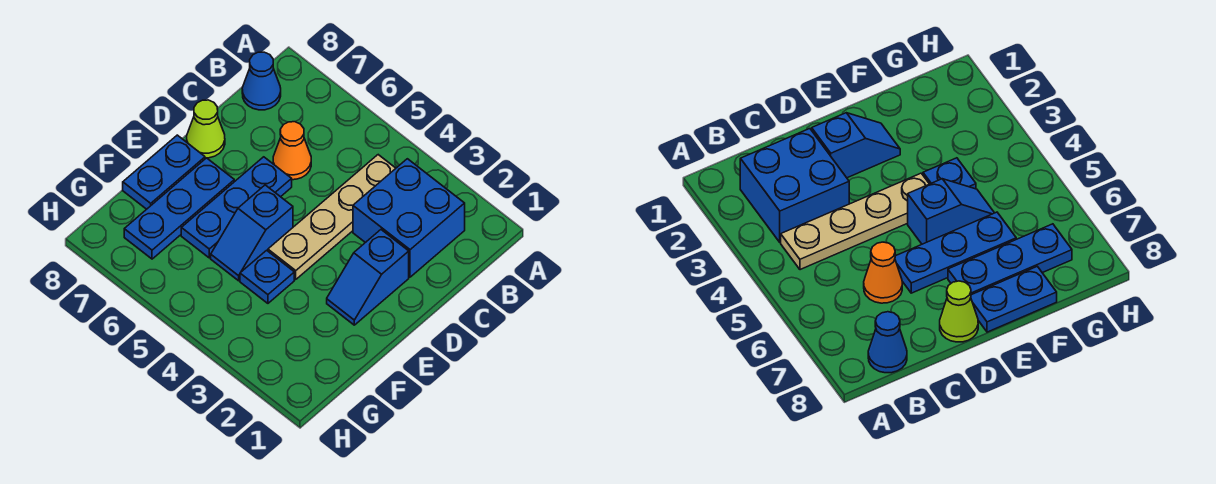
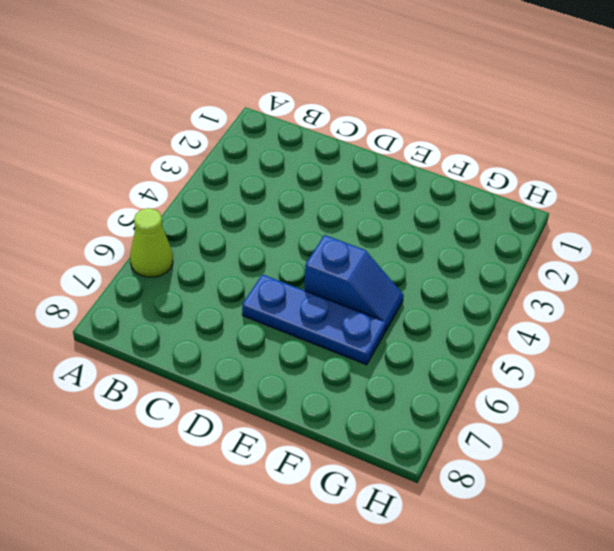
lime 1x1 cone [130,208,173,277] -> lime 1x1 cone moved to [187,100,225,158]
none -> blue 2x2 brick [353,159,465,277]
none -> tan 1x4 plate [268,155,396,279]

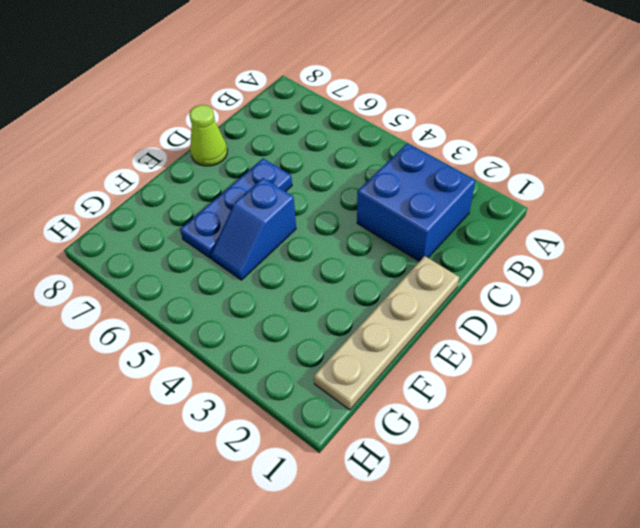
tan 1x4 plate [314,256,459,410] -> tan 1x4 plate moved to [268,155,396,279]
none -> blue 1x1 cone [242,52,281,110]
none -> orange 1x1 cone [273,122,311,180]

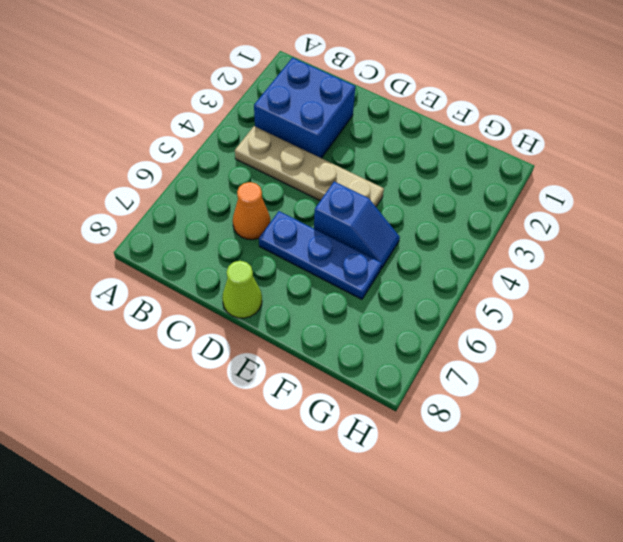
none -> blue 1x1 cone [242,52,281,110]
none -> blue 1x2 slope [327,230,409,325]

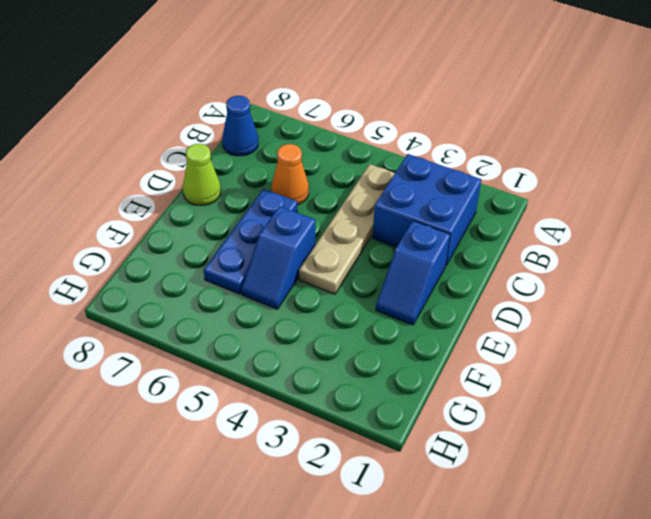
none -> blue 1x3 plate [124,158,234,259]
none -> blue 1x2 plate [123,135,205,209]

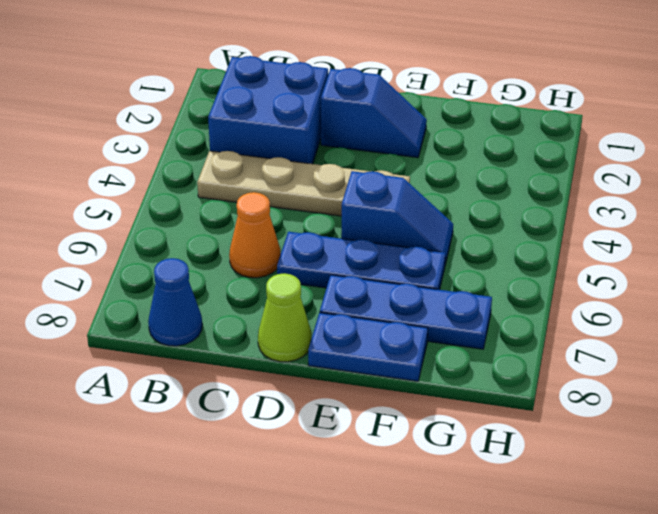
none -> blue 1x1 plate [240,250,294,303]

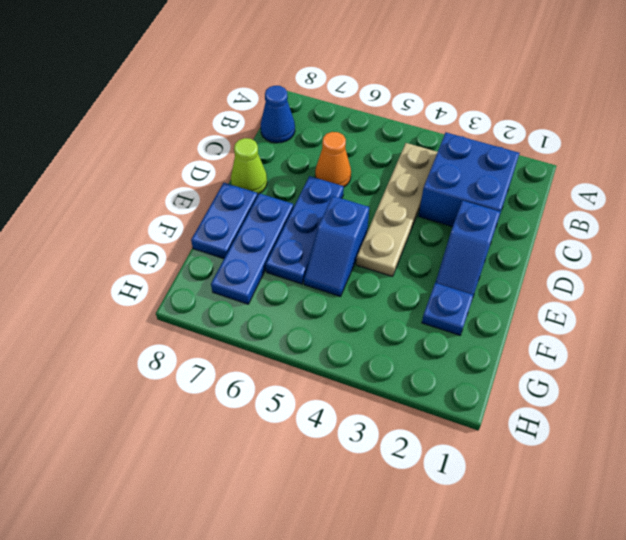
blue 1x1 plate [422,283,474,335] -> blue 1x1 plate moved to [240,250,294,303]

